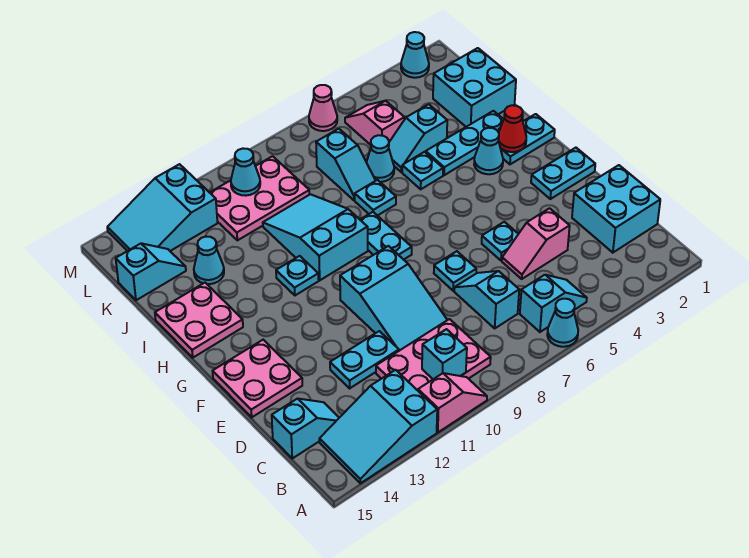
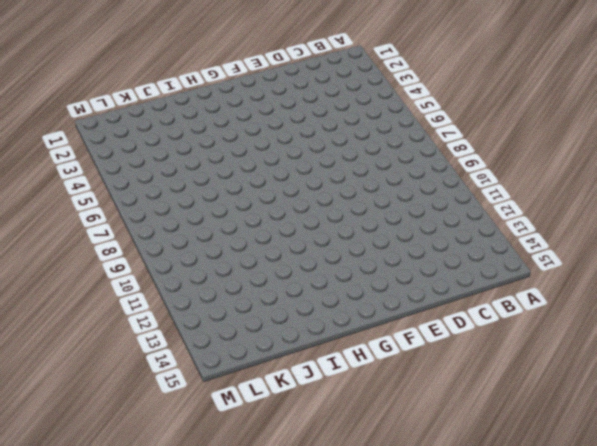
none -> cyan 1x1 cone [547,299,578,347]
none -> pink 1x2 slope [418,373,487,432]
none -> cyan 2x3 slope [319,370,437,483]
none -> cyan 1x2 slope [520,275,587,332]

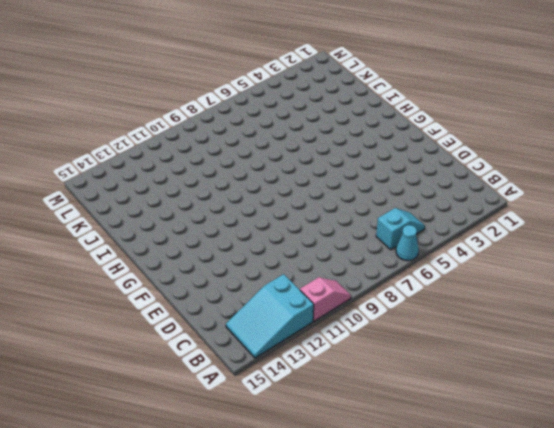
none -> pink 2x3 plate [376,319,491,390]
none -> cyan 2x2 brick [572,165,660,253]
none -> cyan 1x2 slope [454,271,519,328]
none -> cyan 1x2 slope [272,399,339,458]

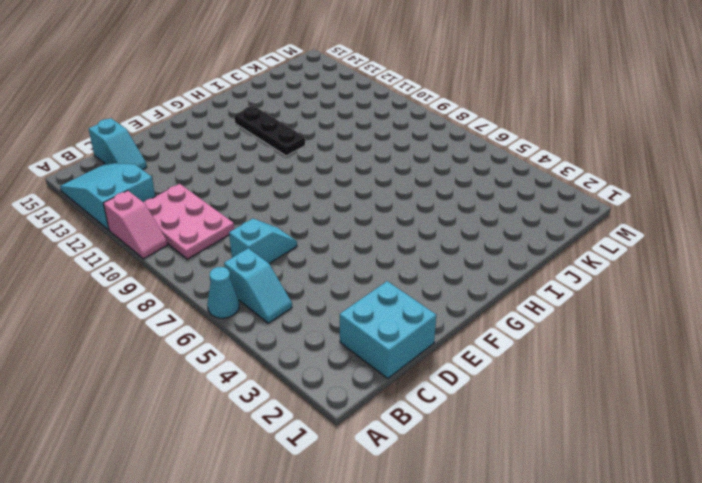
black 1x3 plate [234,106,305,156] -> cyan 1x1 plate [276,256,319,295]
none -> pink 1x2 slope [502,208,570,279]
none -> cyan 2x3 slope [340,246,447,351]
none -> cyan 1x2 plate [330,331,399,388]
none -> cyan 1x1 plate [482,222,518,261]

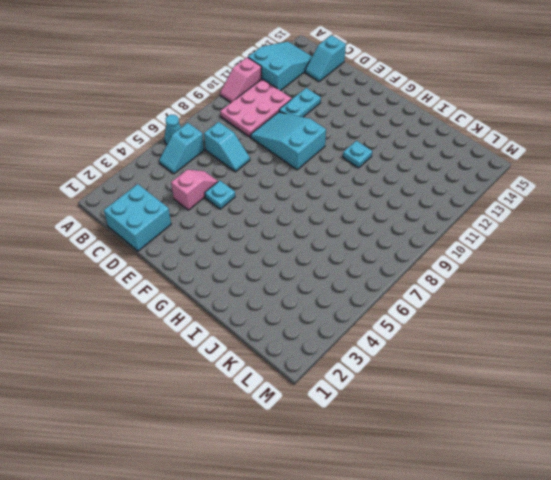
none -> cyan 1x1 plate [434,251,476,291]
none -> pink 2x2 plate [213,340,302,417]
none -> cyan 1x2 plate [531,148,595,199]
none -> cyan 1x2 plate [360,212,412,260]

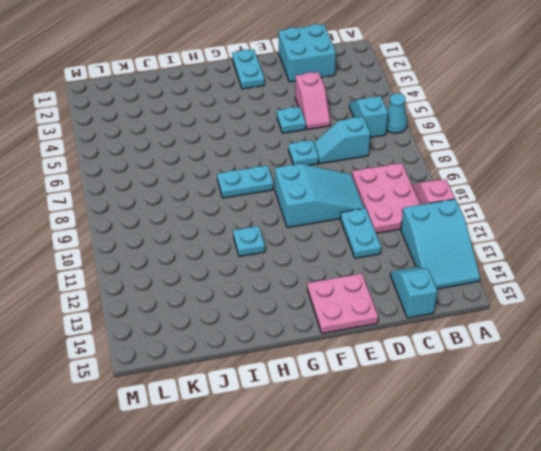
none -> cyan 1x2 plate [500,114,555,164]
none -> cyan 1x1 cone [474,128,503,174]
none -> cyan 2x3 slope [263,194,368,280]
none -> pink 2x2 plate [155,283,243,358]

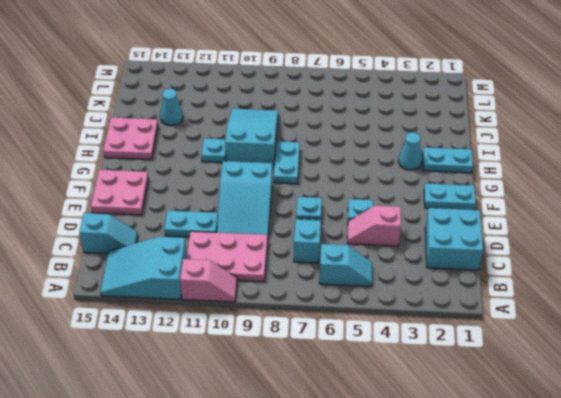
none -> cyan 1x1 cone [547,299,578,347]
none -> cyan 1x3 plate [426,111,504,175]
none -> cyan 1x1 plate [402,152,443,189]
none -> cyan 1x1 plate [355,180,396,216]

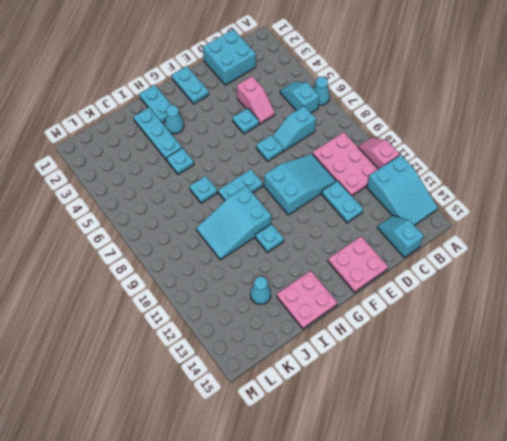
none -> cyan 2x2 brick [433,48,516,127]
none -> cyan 1x2 slope [389,104,447,172]
none -> cyan 1x1 cone [366,135,394,182]
none -> cyan 1x2 slope [316,129,376,200]

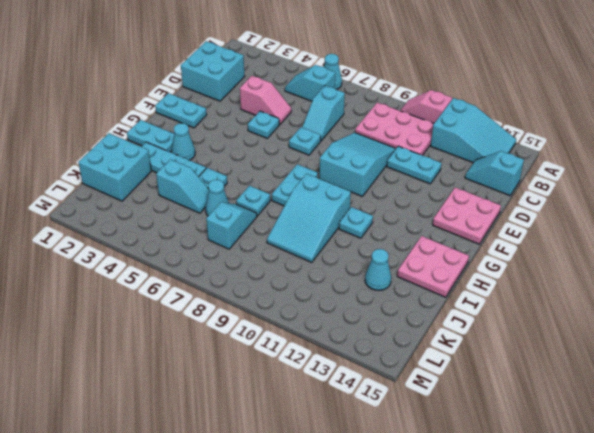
none -> pink 1x2 slope [345,101,405,145]
none -> pink 2x3 plate [210,156,310,240]
none -> cyan 1x2 slope [116,243,186,300]
none -> cyan 2x3 slope [107,164,217,251]

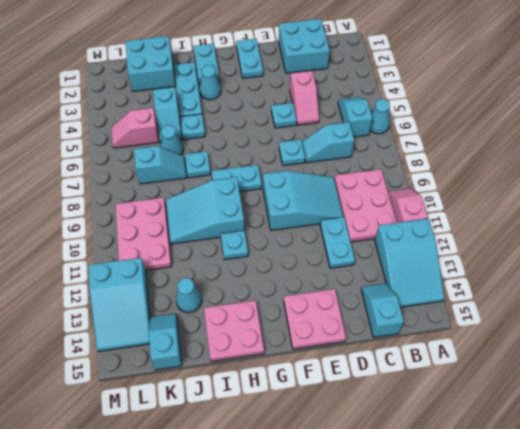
none -> cyan 1x1 cone [401,32,429,78]
none -> pink 1x1 cone [309,85,337,131]
none -> cyan 1x1 brick [422,329,467,379]
none -> red 1x1 cone [499,105,526,152]

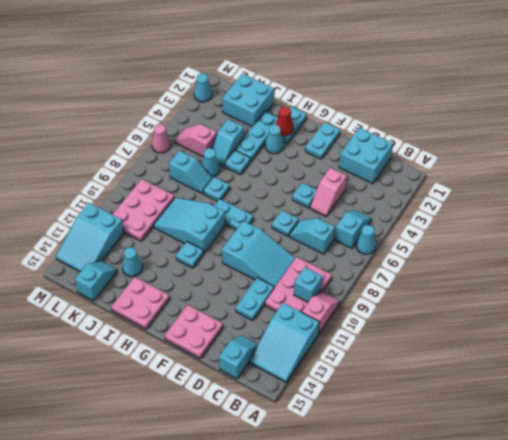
none -> cyan 1x1 cone [231,148,260,196]

